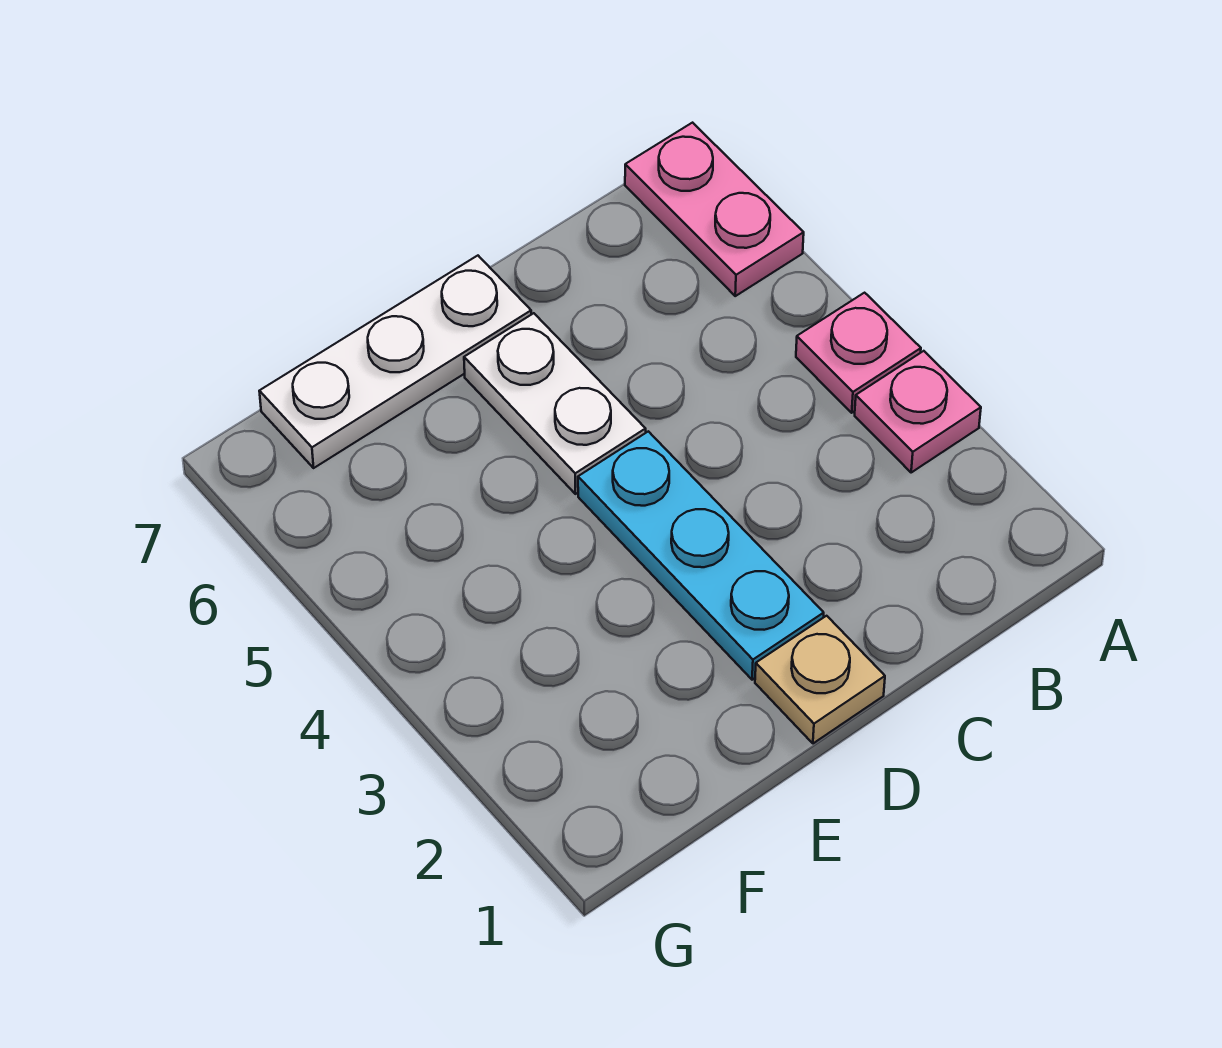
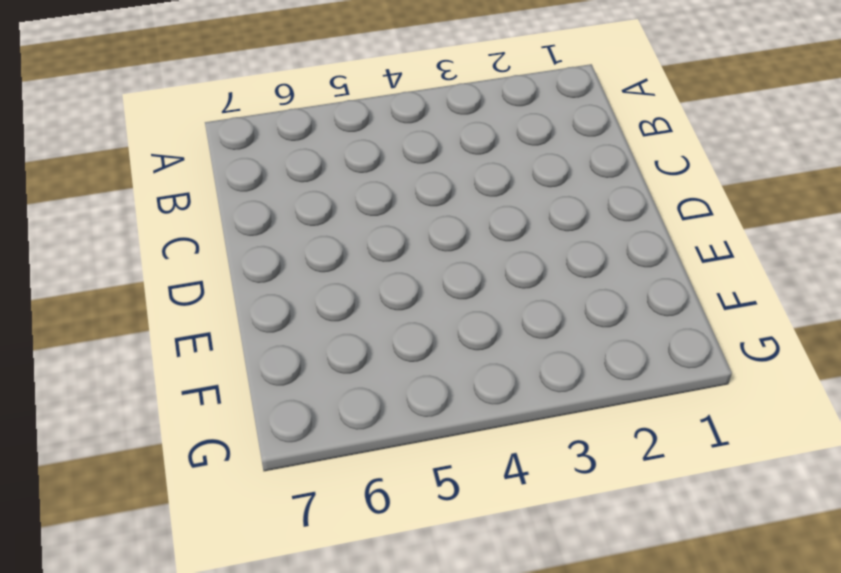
none -> pink 1x1 plate [855,351,981,472]
none -> pink 1x1 plate [796,293,921,413]

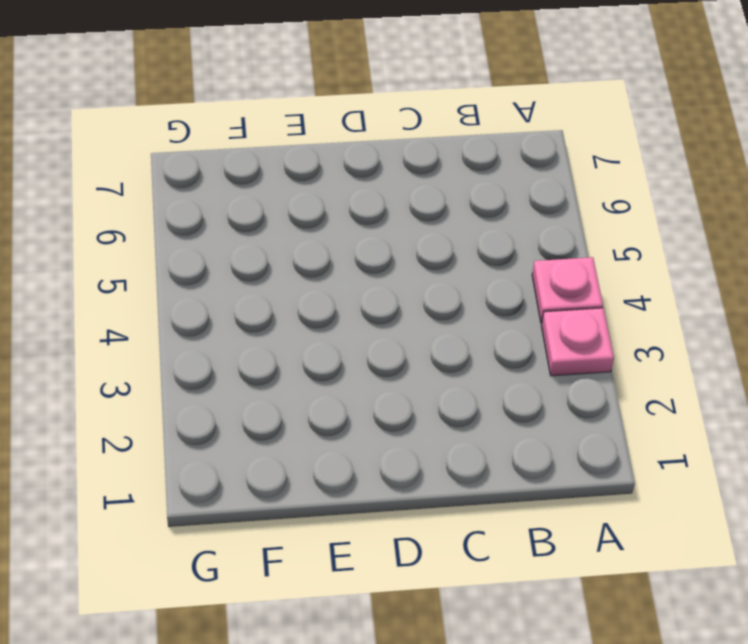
none -> pink 1x2 plate [625,123,804,296]
none -> tan 1x1 plate [755,616,885,743]

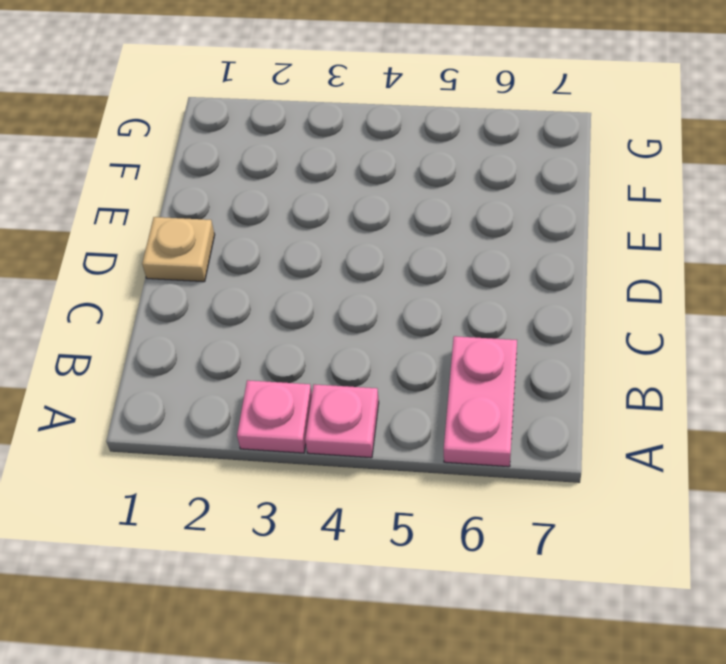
pink 1x2 plate [444,336,517,467] -> pink 1x2 plate turned to [625,123,804,296]
none -> cyan 1x3 plate [578,431,824,680]
none -> white 1x2 plate [464,313,646,494]

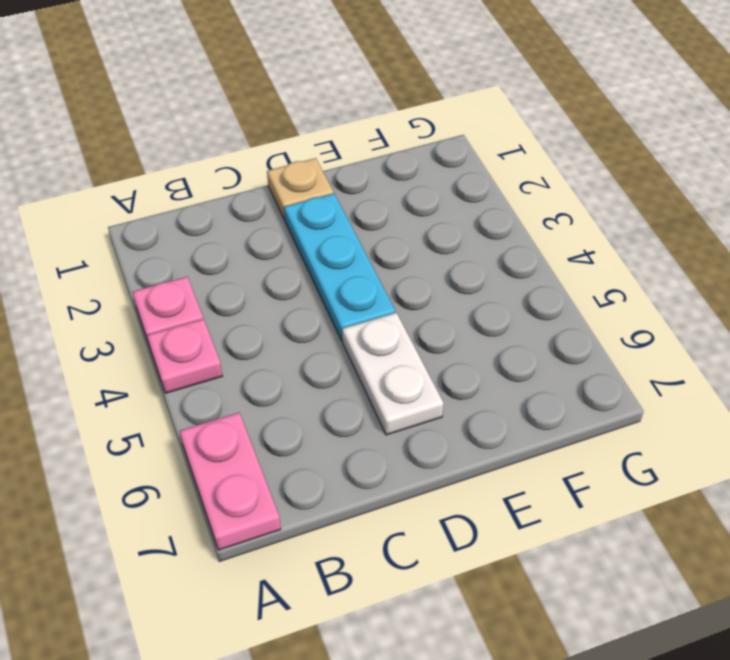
none -> white 1x3 plate [259,256,531,468]

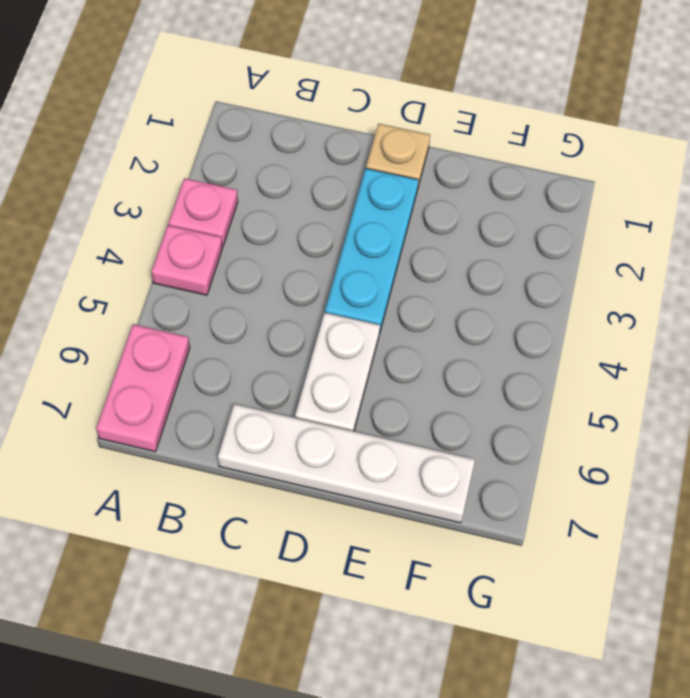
white 1x4 plate [218,404,475,523] -> white 1x3 plate [259,256,531,468]

